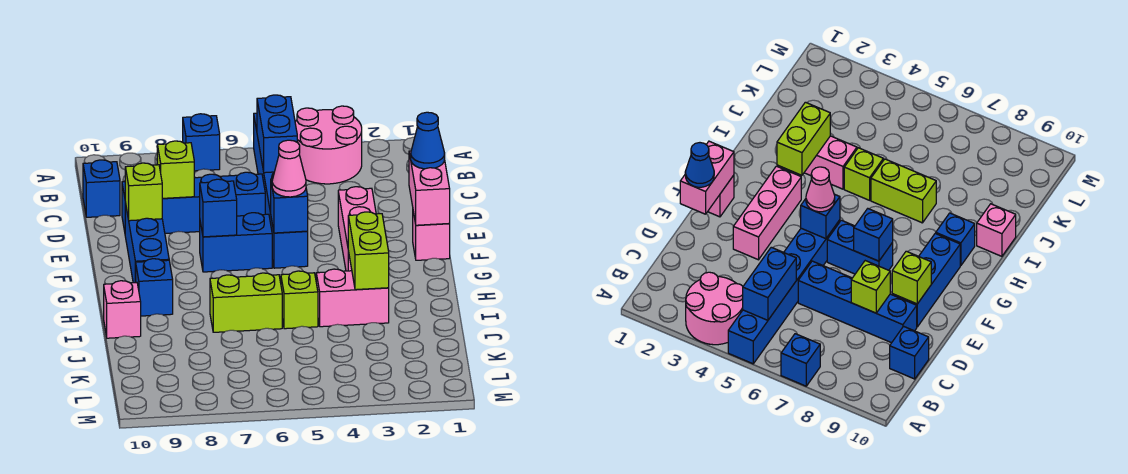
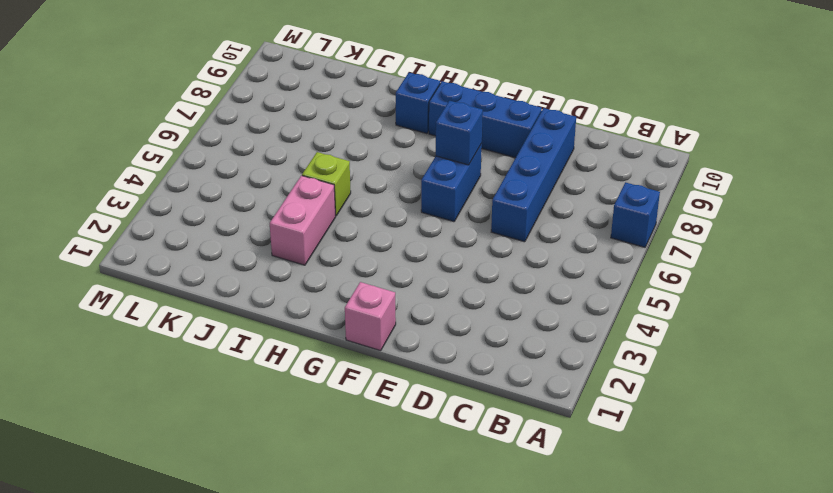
none -> pink 2x2 round brick [295,106,362,184]
none -> blue 1x6 brick [254,113,308,268]
none -> blue 1x1 brick [83,160,120,217]

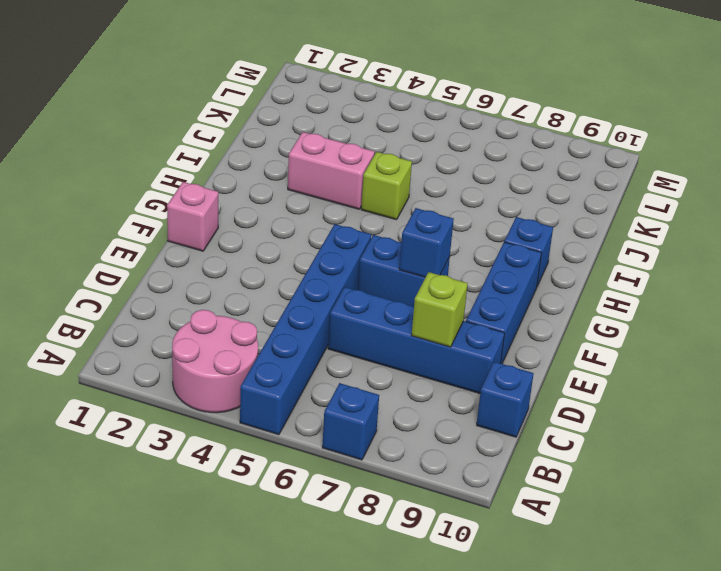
none -> pink 1x3 brick [338,187,376,271]
none -> lime 1x2 brick [210,273,282,332]
none -> pink 1x1 brick [104,281,141,338]

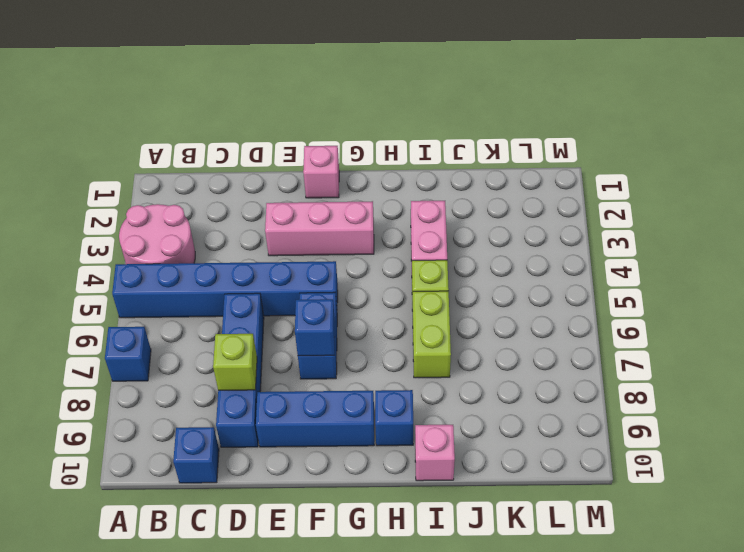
none -> blue 1x2 brick [257,95,297,173]
none -> pink 1x2 brick [409,151,450,225]
none -> lime 1x1 brick [125,163,163,221]

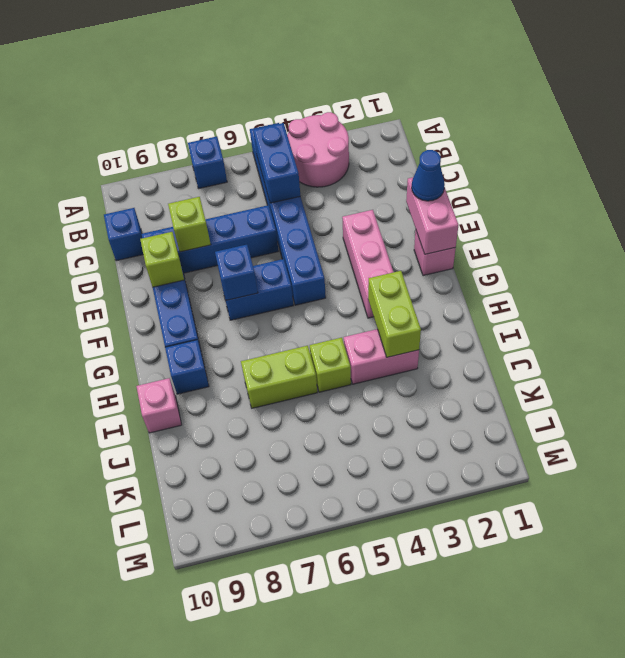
none -> blue 1x1 brick [271,179,308,233]
none -> pink 1x1 cone [272,140,306,197]

